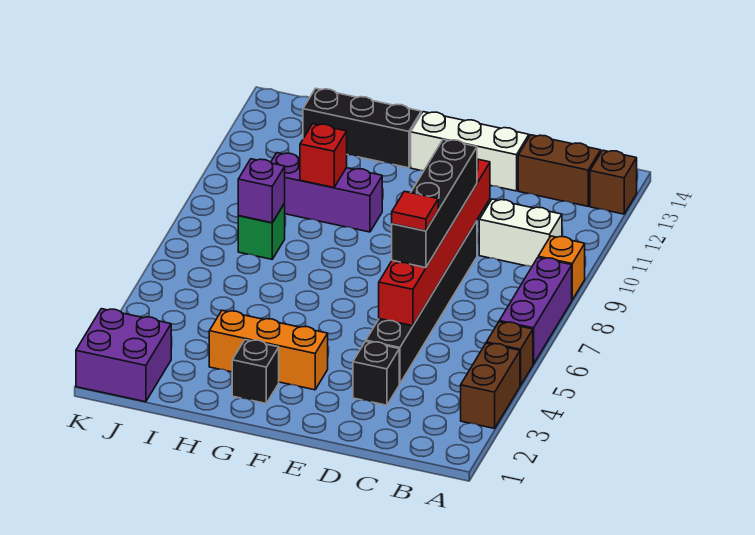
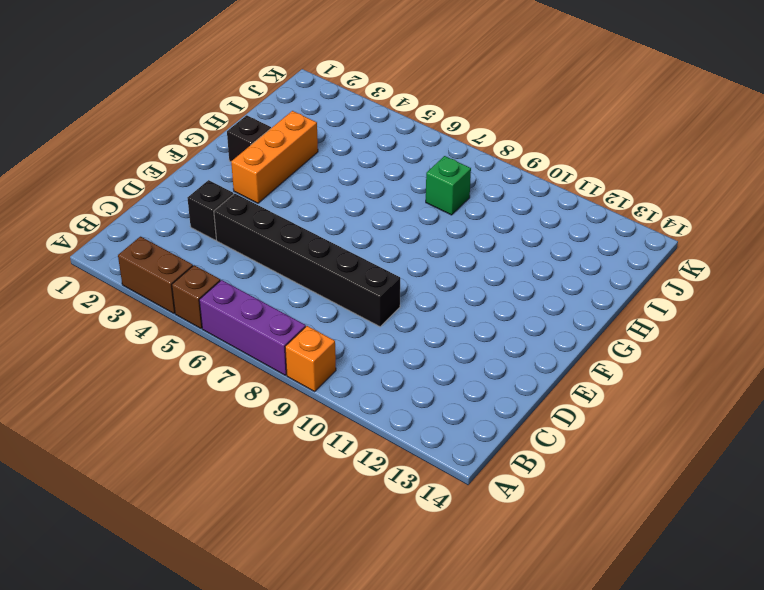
none -> brown 1x1 brick [590,150,637,214]
none -> white 1x2 brick [479,199,562,267]
none -> brown 1x2 brick [518,135,601,206]

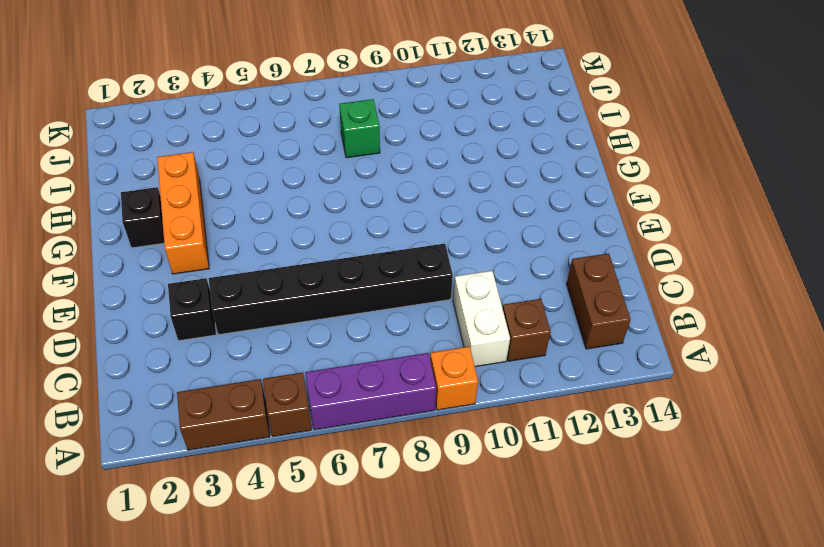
brown 1x1 brick [503,299,551,361] -> brown 1x1 brick moved to [590,150,637,214]
none -> white 1x3 brick [411,112,529,191]
none -> purple 1x3 brick [271,153,382,232]
none -> black 1x3 brick [303,88,421,168]

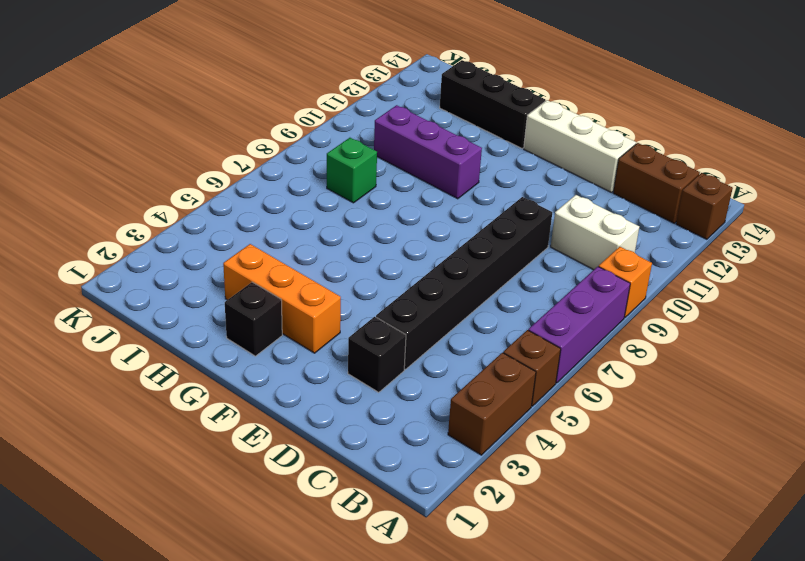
none -> purple 2x2 brick [76,309,171,402]
none -> red 1x6 brick [379,159,490,326]
none -> red 1x1 brick [300,124,347,188]

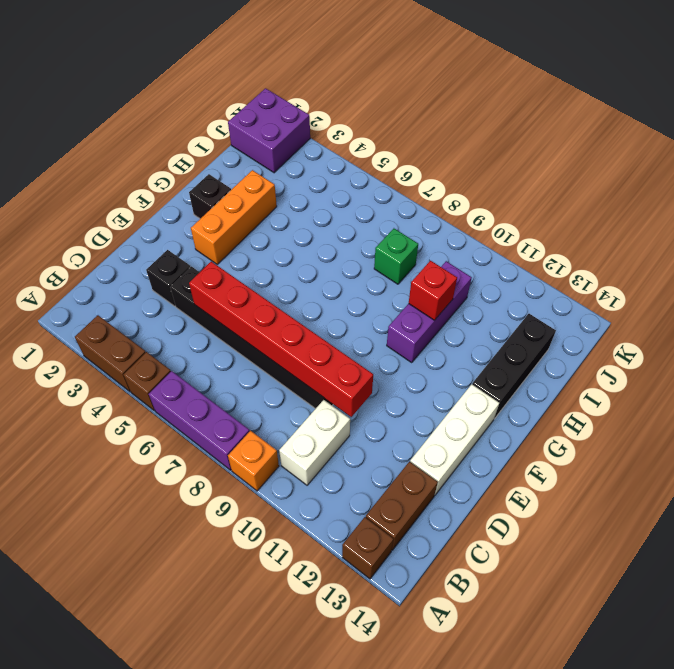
none -> purple 1x1 brick [238,159,285,223]
none -> black 1x4 brick [392,139,477,268]
none -> red 1x1 tile [392,191,438,231]

